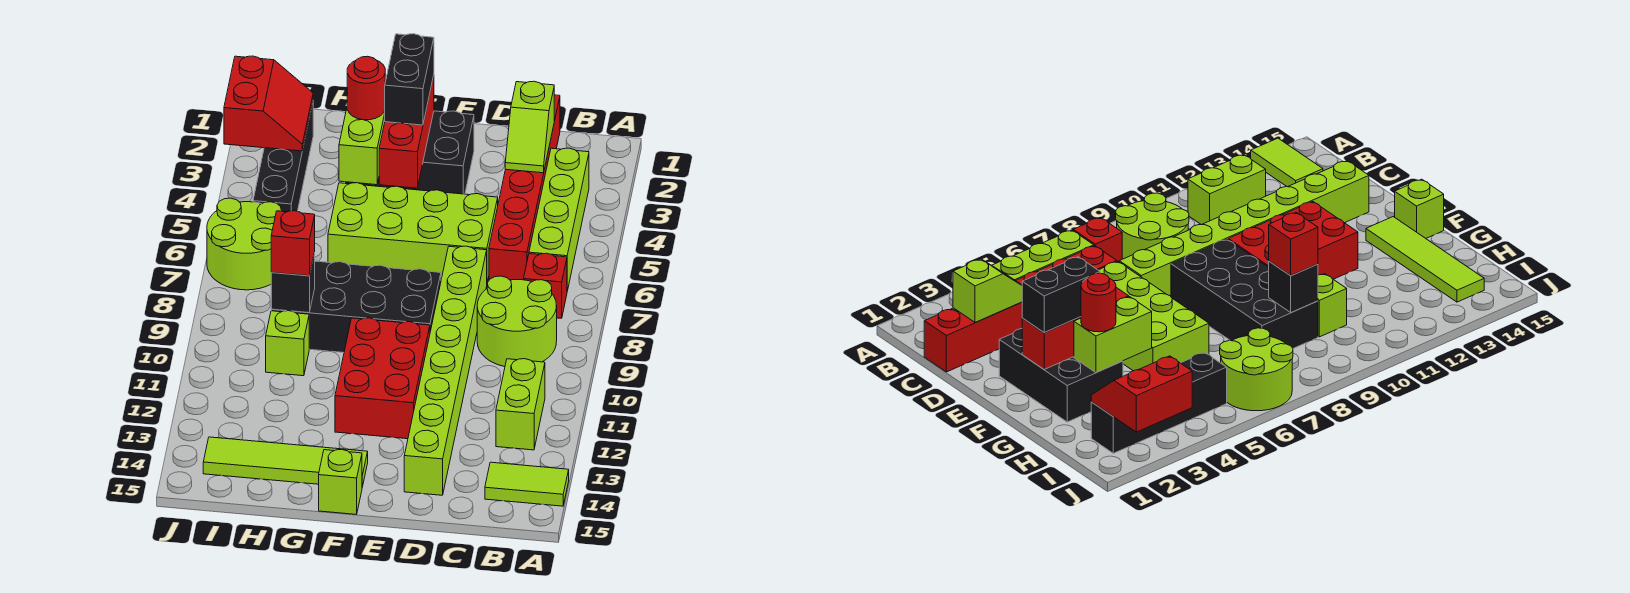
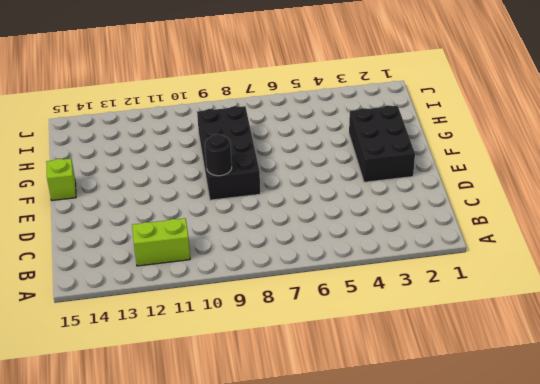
black 1x1 round brick [205,134,232,176] -> none
none -> lime 1x2 tile [485,462,569,506]
none -> lime 1x4 brick [529,148,589,291]
none -> red 1x1 brick [524,253,567,318]

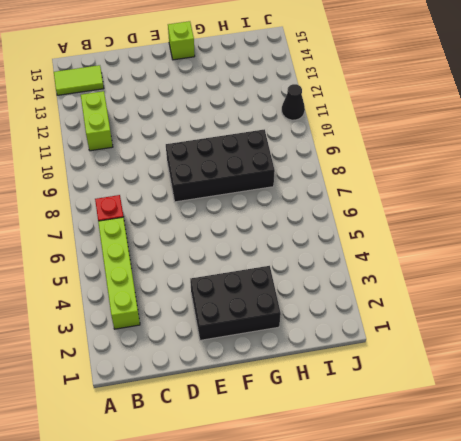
black 1x1 cone [282,84,305,120] -> none
none -> lime 2x2 round brick [477,276,557,367]
none -> red 1x6 brick [489,95,560,280]
none -> lime 2x4 brick [328,183,498,282]

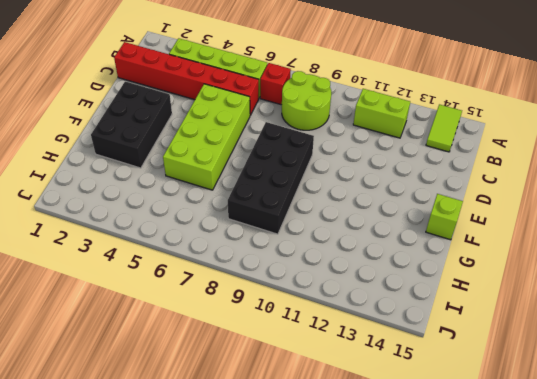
none -> lime 1x8 brick [404,246,487,495]
none -> red 2x3 brick [335,318,430,439]
none -> lime 1x4 tile [203,437,368,487]

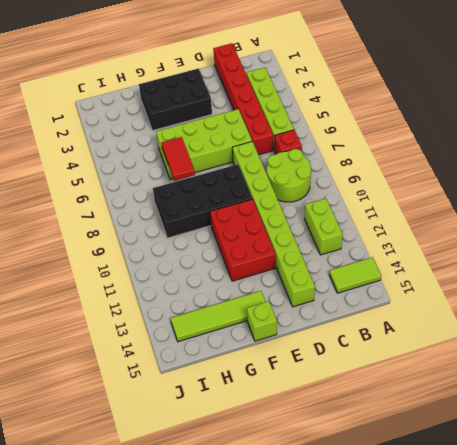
red 1x2 tile [162,137,195,181] -> none
none -> lime 1x1 brick [266,311,309,376]
none -> black 1x4 brick [253,103,313,212]
none -> lime 2x2 round brick [207,198,281,290]

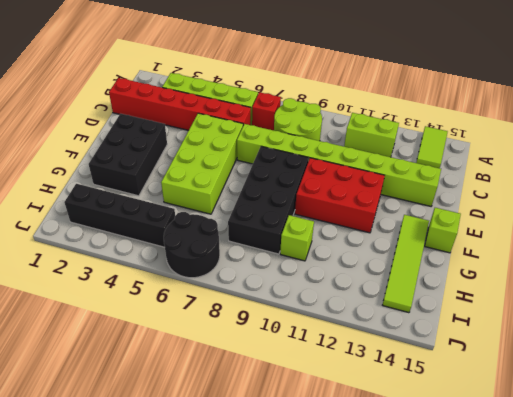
black 2x2 round brick [164,212,220,278] -> lime 2x2 round brick [207,198,281,290]
none -> lime 1x2 slope [505,81,554,173]
none -> red 1x3 brick [379,75,434,188]
none -> lime 1x2 brick [339,109,385,185]

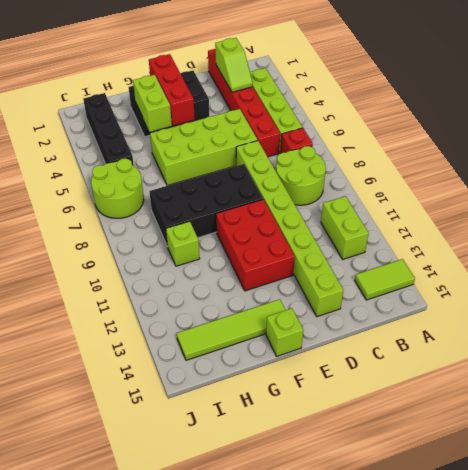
none -> black 1x1 brick [271,253,315,313]
none -> red 2x2 slope [224,56,313,151]
none -> black 1x2 brick [385,34,434,125]

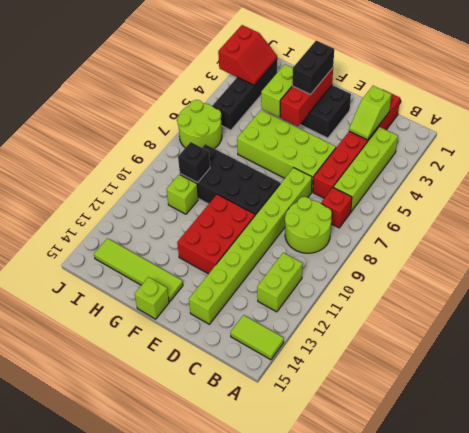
none -> red 1x1 round brick [347,56,385,120]
none -> red 1x1 brick [271,211,315,276]

